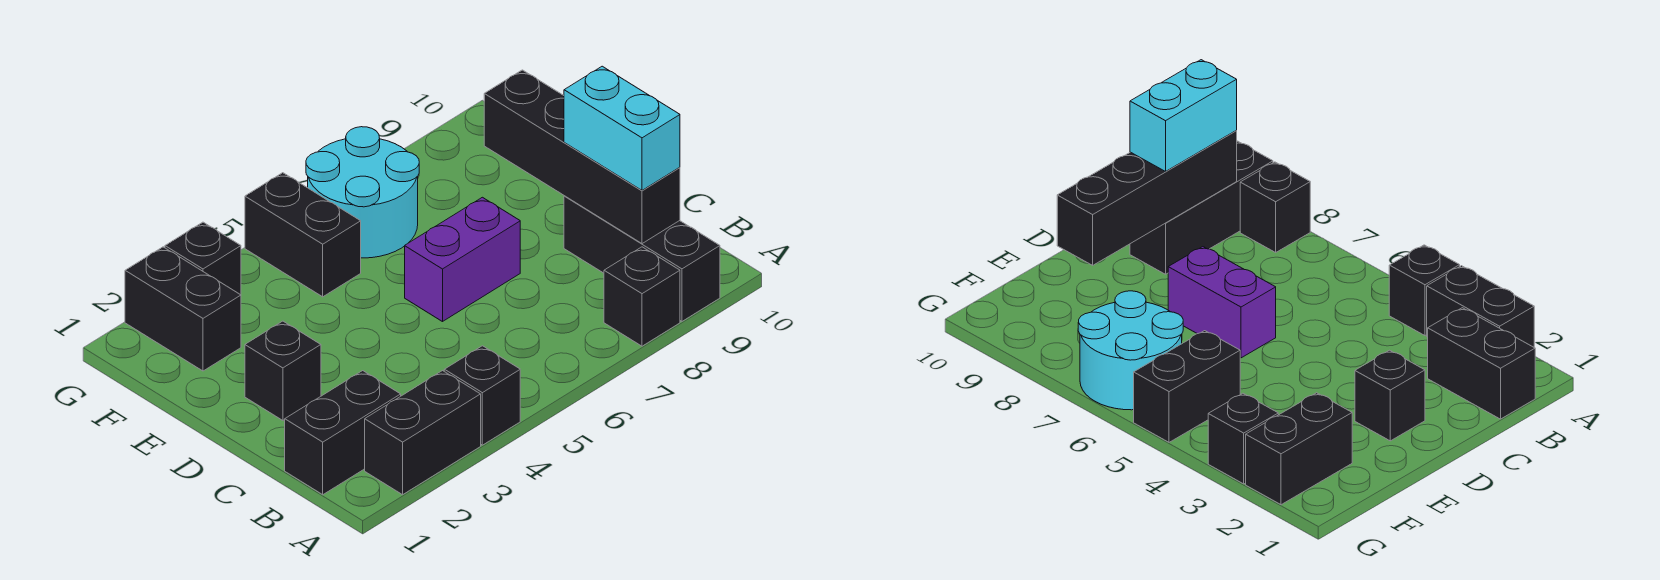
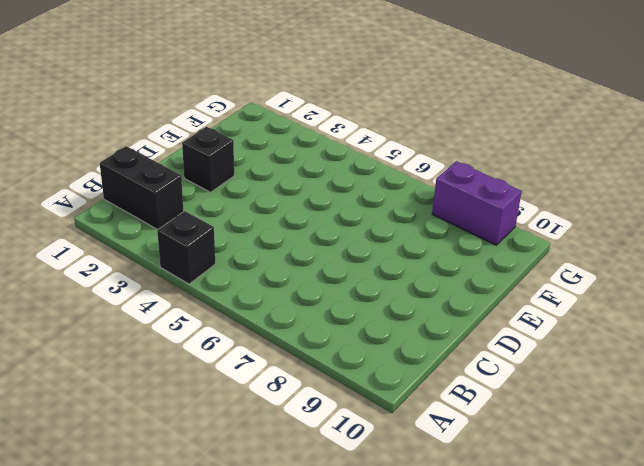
purple 1x2 brick [432,161,522,245] -> purple 1x2 brick moved to [405,197,520,322]
none -> black 1x2 brick [365,371,481,495]
none -> black 1x1 brick [604,247,680,346]
none -> black 1x3 brick [564,196,720,321]

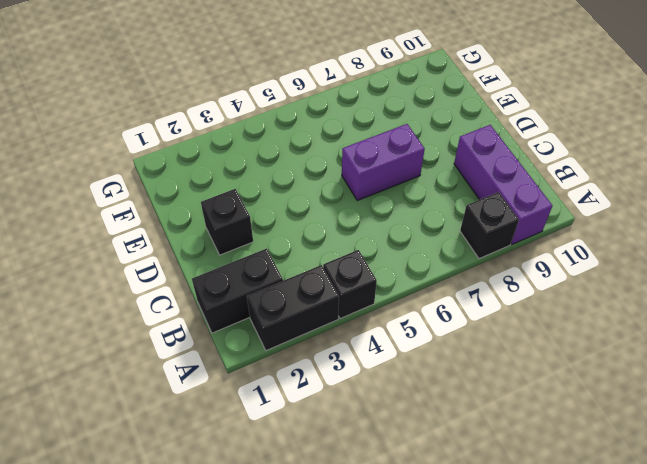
purple 1x3 brick [454,125,553,244] -> black 1x3 brick [564,196,720,321]
none -> black 1x2 brick [125,247,241,371]
none -> black 1x2 brick [245,173,361,297]
none -> cyan 2x2 round brick [306,127,419,258]

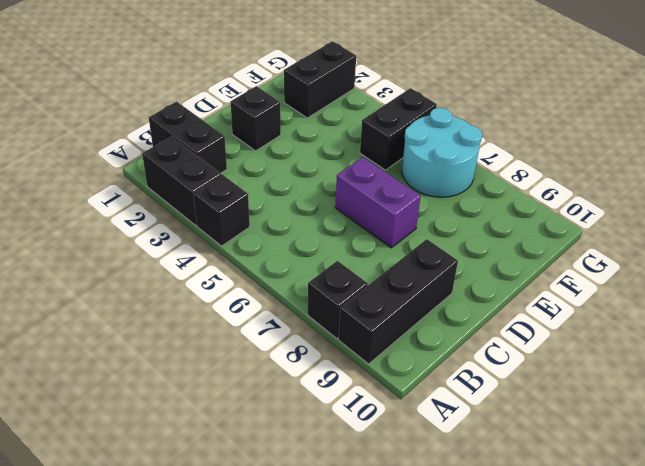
none -> black 1x1 brick [165,222,241,295]
none -> black 1x4 brick [484,70,680,244]
none -> cyan 1x2 brick [564,66,680,190]

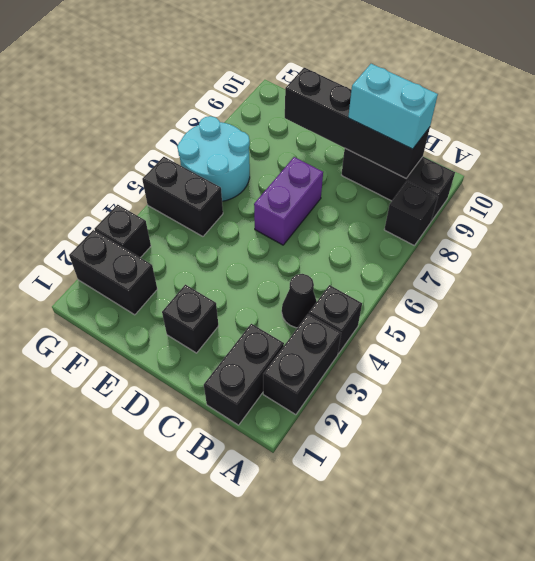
black 1x1 cone [282,274,317,328] -> none

